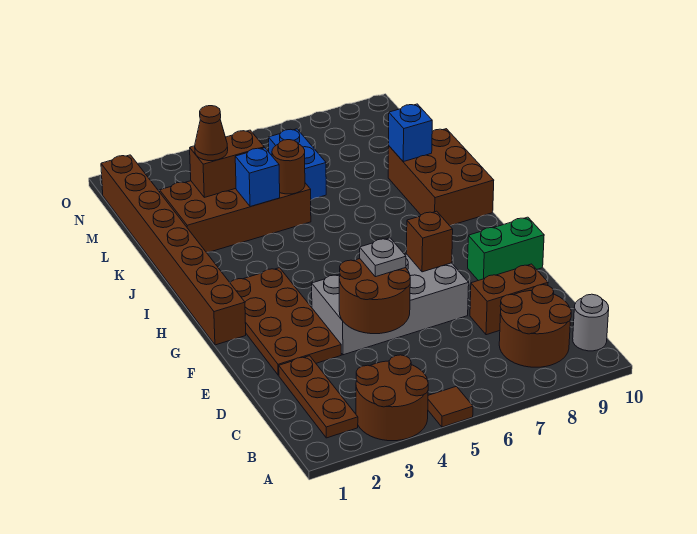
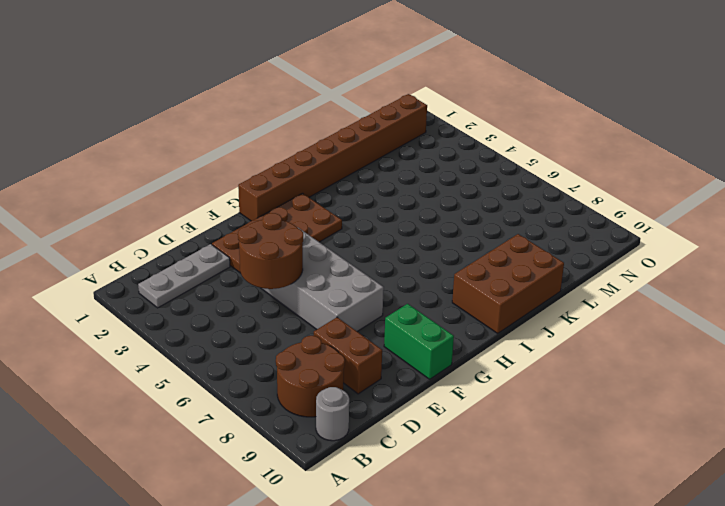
grey 1x3 plate [138,244,230,308] -> brown 1x3 plate [279,356,358,438]
none -> brown 2x2 round brick [356,355,428,441]
none -> brown 1x1 tile [428,386,473,427]
none -> brown 2x4 brick [160,181,311,253]

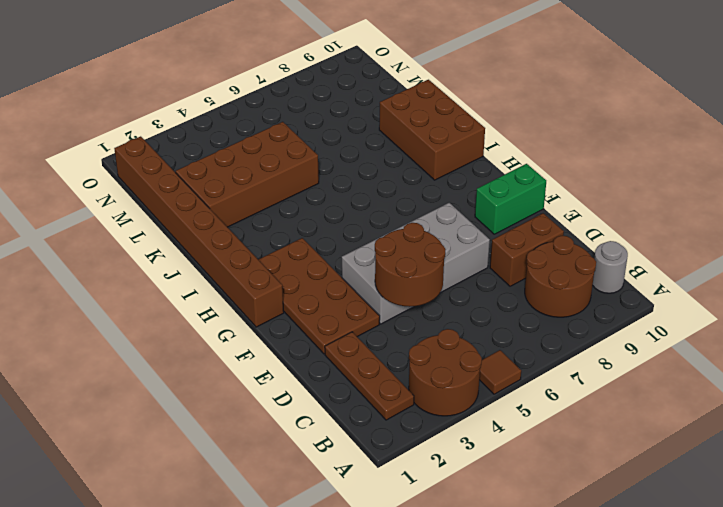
none -> blue 1x2 brick [268,129,326,200]
none -> brown 1x1 brick [406,211,453,272]
none -> blue 1x1 brick [235,148,280,207]

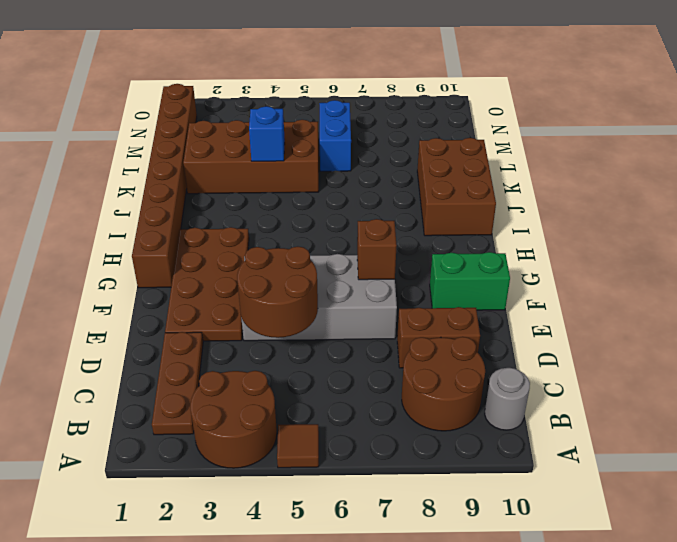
none -> brown 1x1 round brick [272,140,305,194]
none -> blue 1x1 brick [389,104,432,162]
none -> brown 1x2 brick [190,130,264,197]

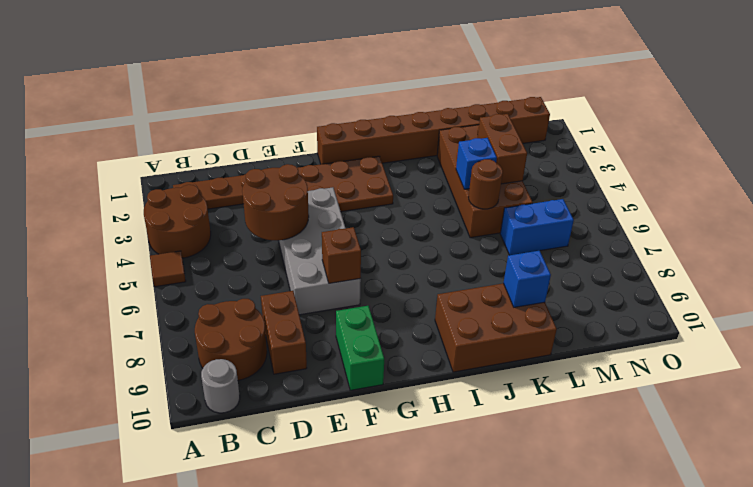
none -> grey 1x1 plate [360,238,406,277]
none -> brown 1x1 cone [195,106,228,161]

